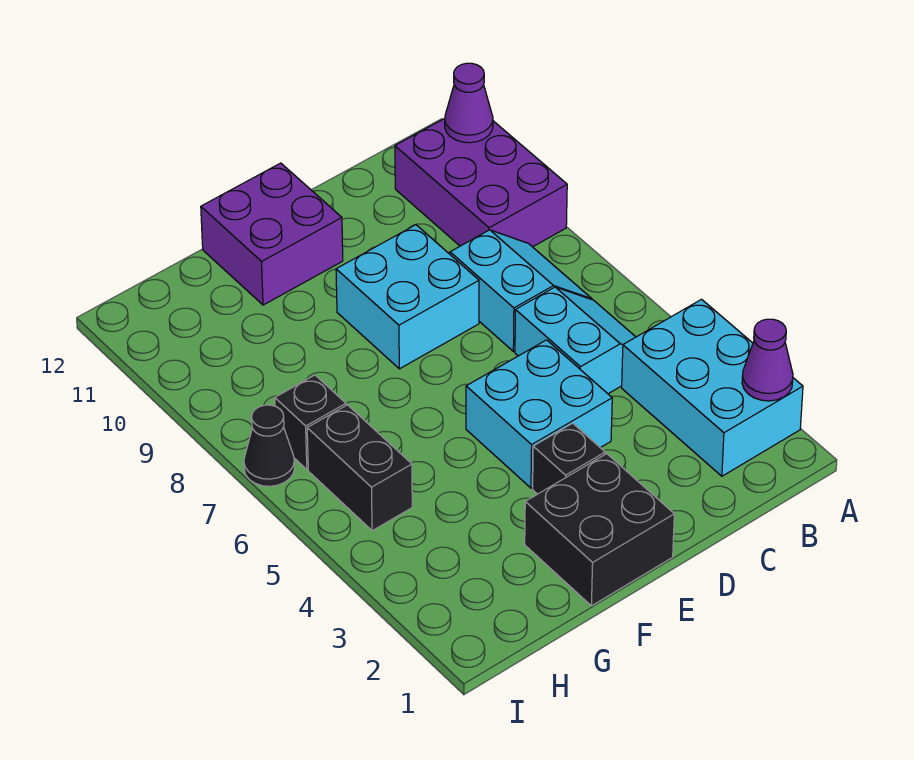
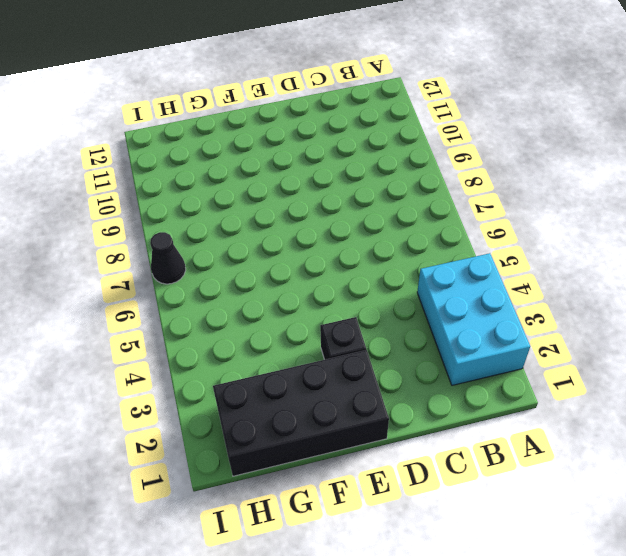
black 2x4 brick [213,350,389,476] -> black 2x2 brick [525,454,674,606]
none -> purple 2x3 brick [395,119,567,247]
none -> cyan 2x2 slope [515,287,635,394]
none -> cyan 2x2 slope [450,230,592,352]

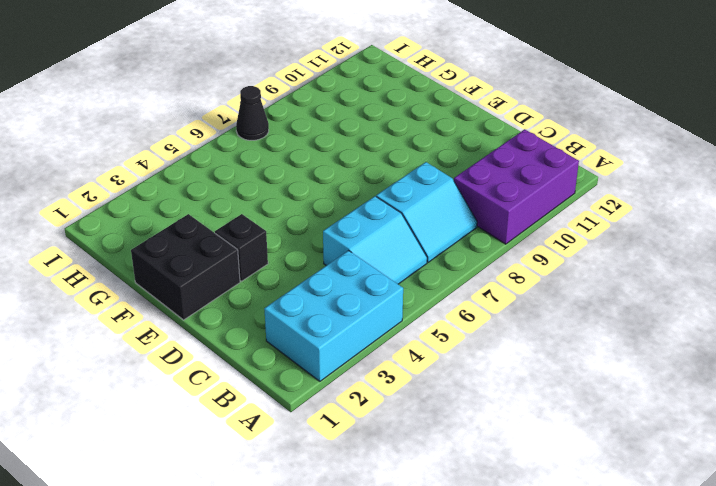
none -> cyan 2x2 brick [466,340,612,488]
none -> cyan 2x2 brick [336,225,479,369]
none -> purple 2x2 brick [201,163,343,305]

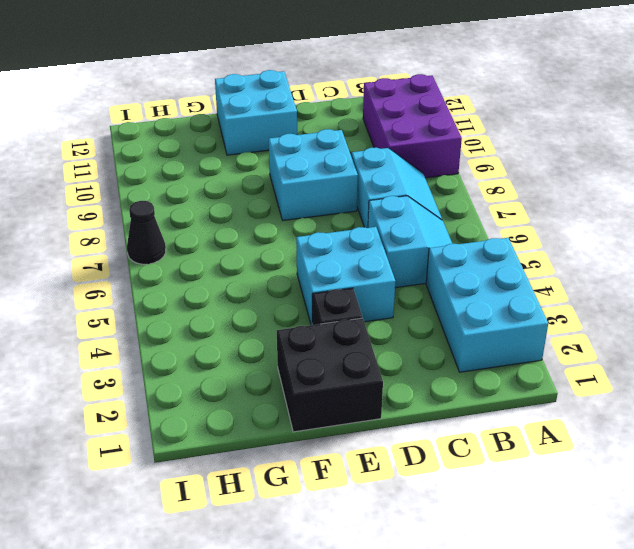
cyan 2x2 brick [215,70,297,155] -> purple 2x2 brick [201,163,343,305]
none -> black 1x2 brick [307,405,412,531]
none -> black 1x1 brick [275,375,346,469]
none -> purple 1x1 cone [742,319,793,401]

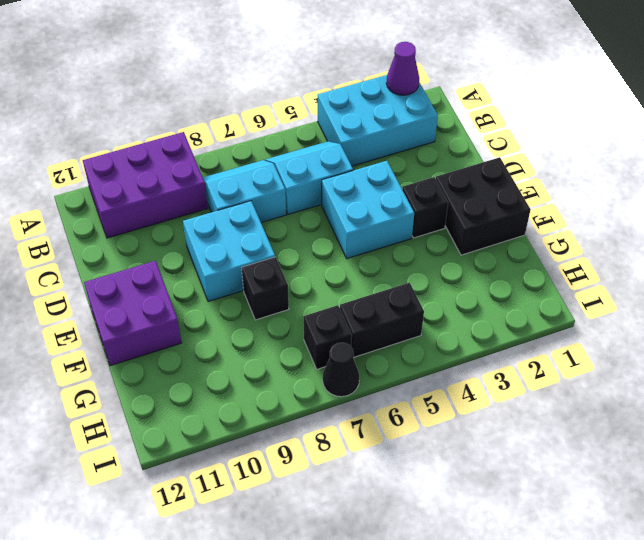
black 1x1 brick [242,257,289,320] -> none
none -> purple 1x1 cone [445,63,493,143]

